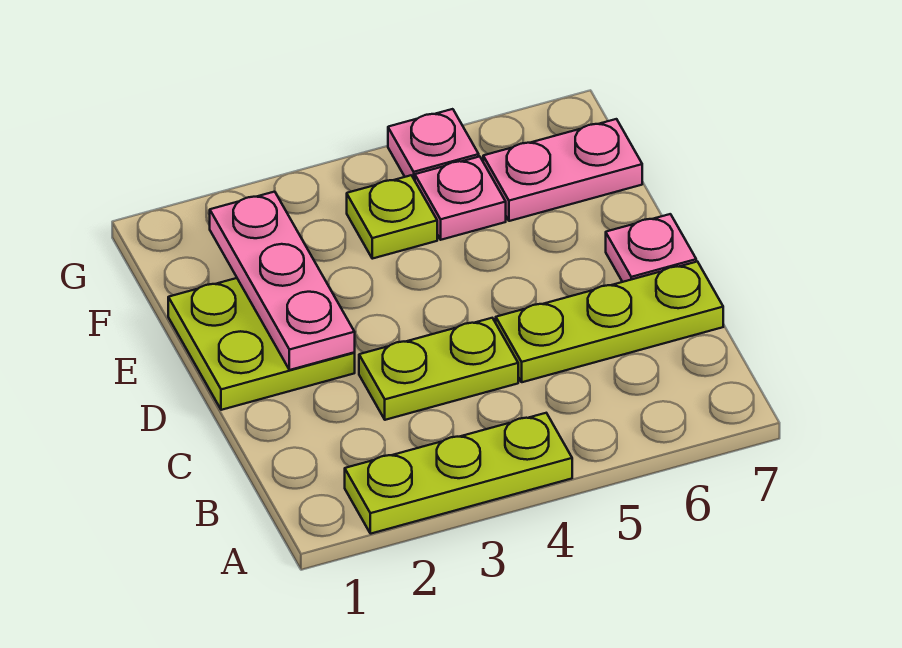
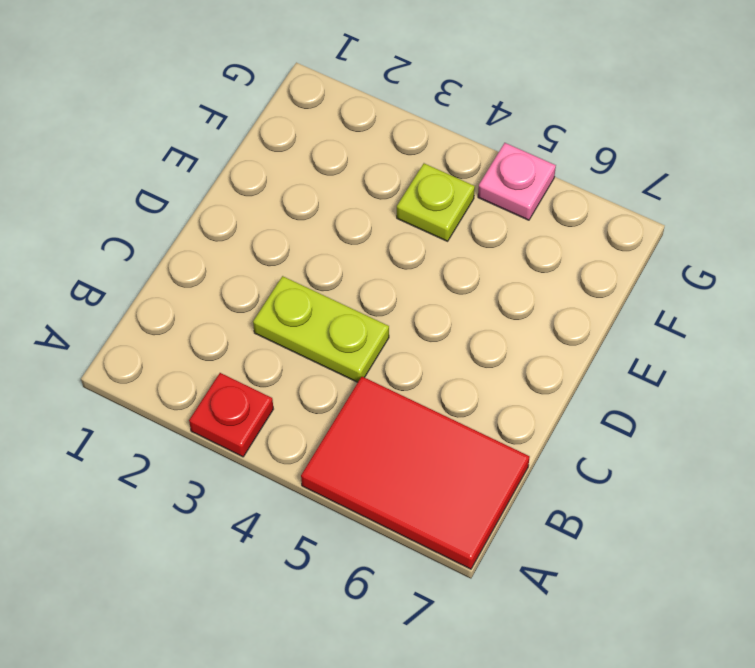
red 1x1 plate [189,373,273,457] -> lime 1x3 plate [345,413,572,534]
red 2x3 tile [301,377,530,569] -> none
none -> lime 1x3 plate [496,262,723,382]
none -> lime 2x2 plate [168,278,355,410]

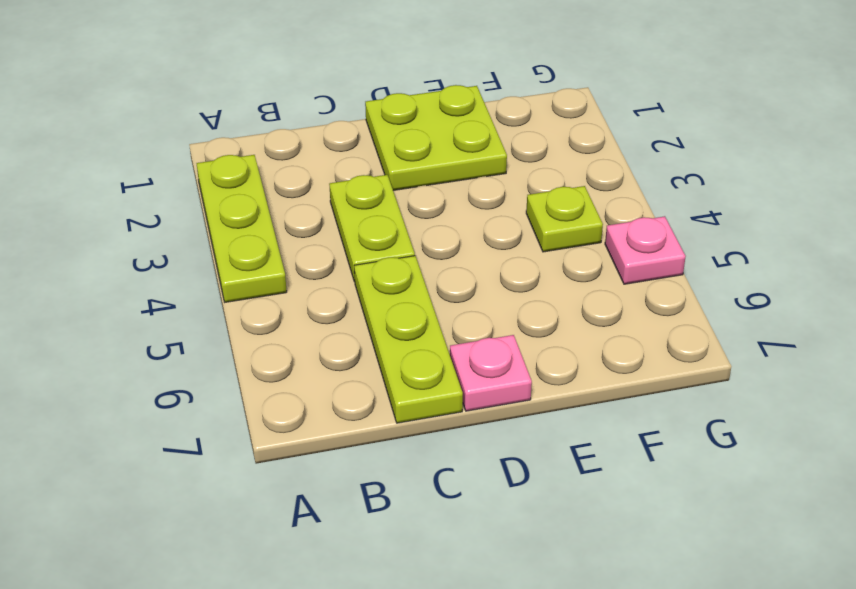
none -> pink 1x1 plate [415,157,506,240]
none -> pink 1x2 plate [483,119,642,221]

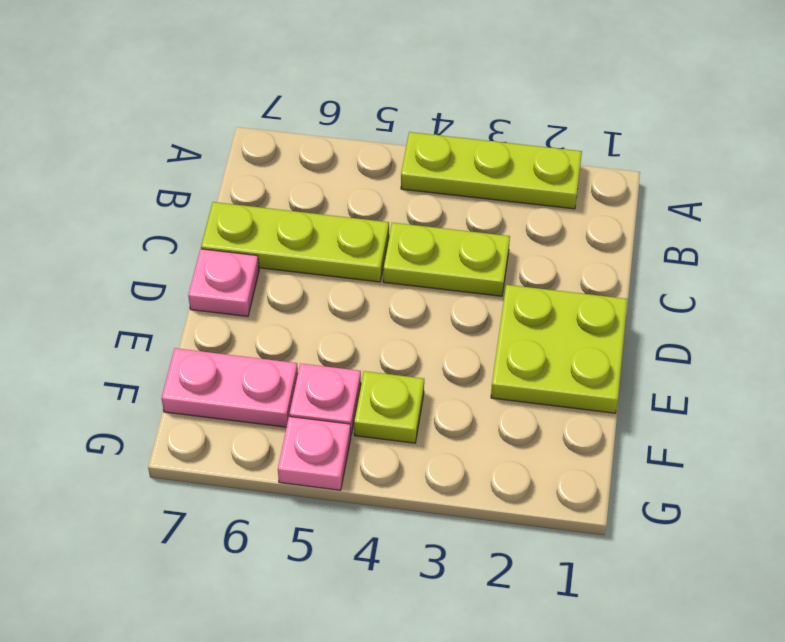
none -> pink 1x3 plate [210,192,355,370]

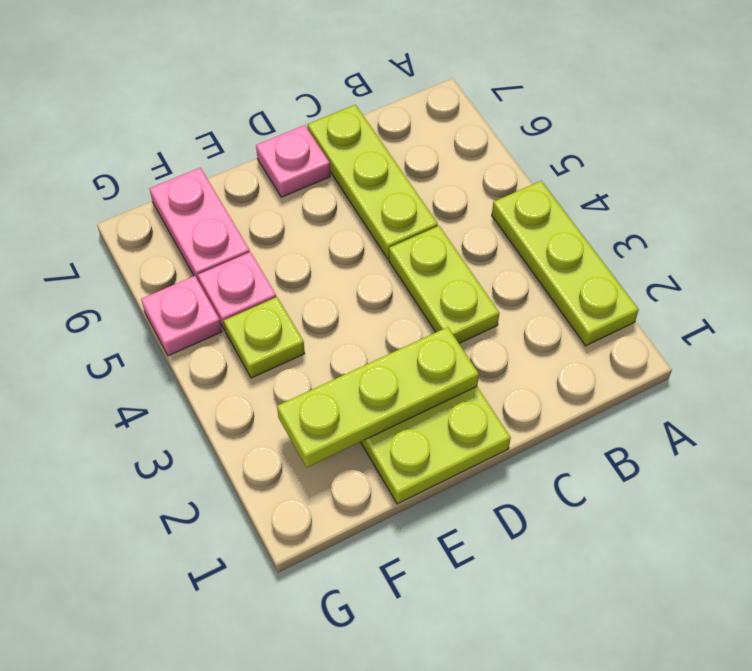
lime 1x3 plate [277,327,479,467] -> pink 1x3 plate [210,192,355,370]

